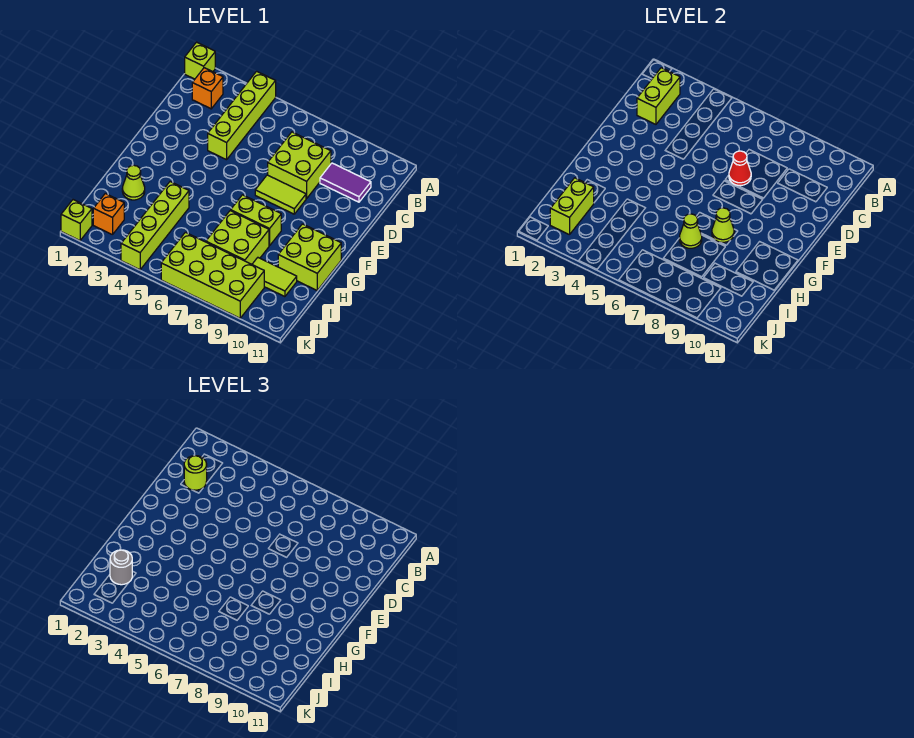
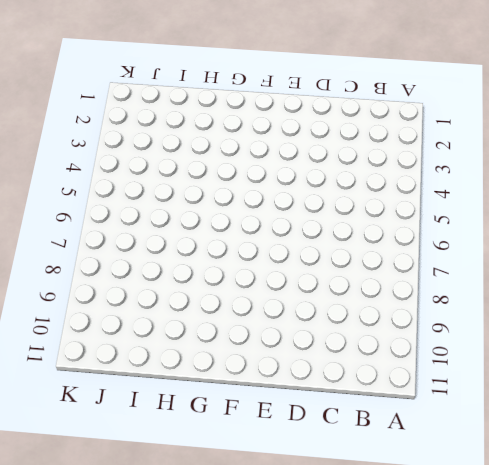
none -> lime 1x1 brick [185,42,215,79]
none -> lime 1x4 brick [208,71,276,160]
none -> orange 1x1 brick [192,68,223,109]

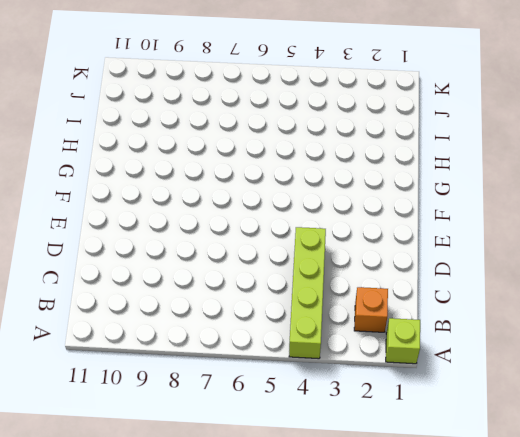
none -> lime 2x2 brick [268,132,331,198]
none -> purple 1x2 tile [320,163,371,202]
none -> lime 1x2 tile [255,175,306,214]

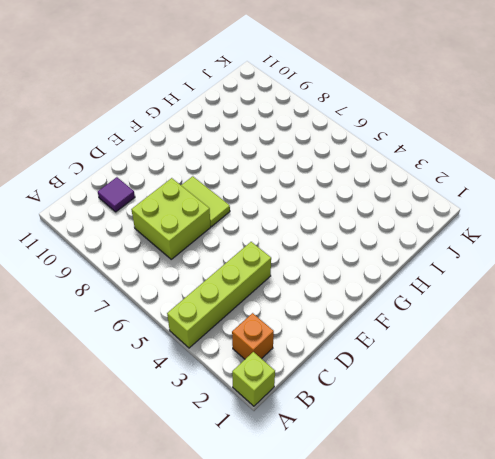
purple 1x1 tile [98,177,135,212] -> purple 1x2 tile [320,163,371,202]
none -> lime 1x2 brick [231,195,281,246]
none -> lime 2x2 brick [278,224,341,290]
none -> lime 1x1 cone [122,165,145,200]

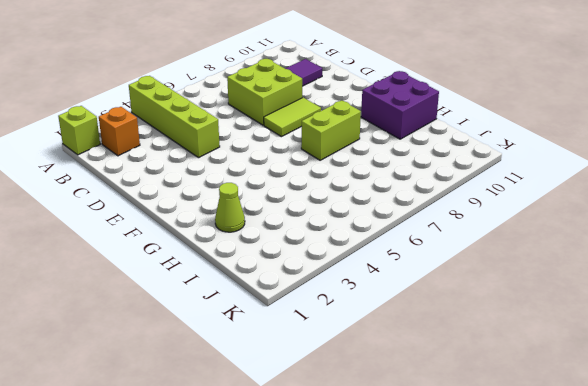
purple 2x2 brick [361,71,439,139] -> lime 2x2 brick [278,224,341,290]
none -> lime 1x4 brick [121,182,189,270]
none -> lime 2x2 brick [206,211,269,264]
none -> lime 1x2 tile [252,258,297,297]

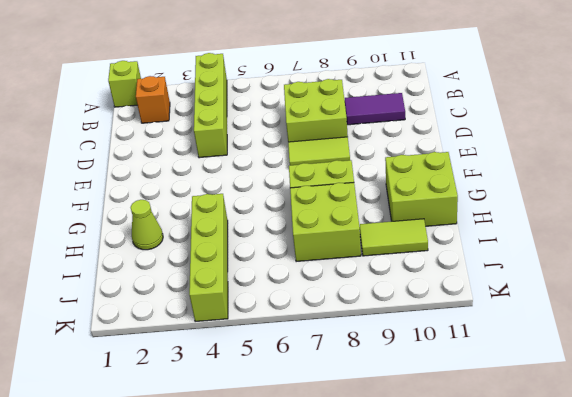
none -> orange 1x1 brick [93,193,124,235]
none -> lime 2x4 brick [161,232,264,318]
none -> lime 1x1 brick [61,200,92,241]

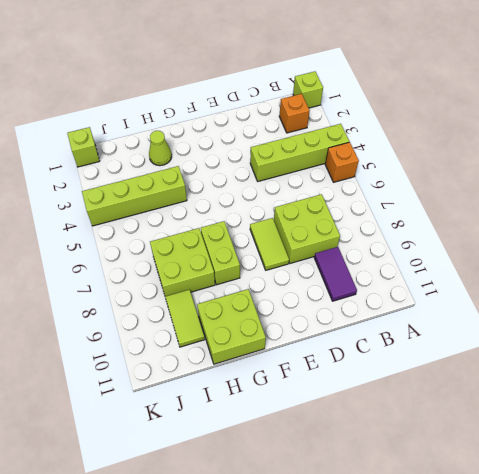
orange 1x1 brick [325,142,359,182] -> orange 1x1 brick moved to [93,193,124,235]
none -> lime 2x4 brick [161,232,264,318]
none -> lime 1x2 brick [637,68,680,124]
none -> red 1x1 cone [729,151,751,186]

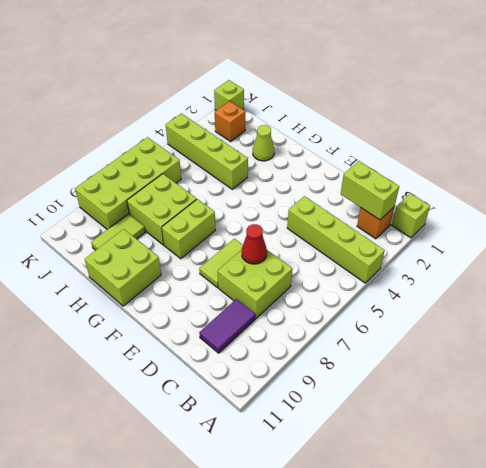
none -> lime 1x1 cone [712,208,734,242]
none -> lime 1x1 cone [679,214,702,248]
none -> lime 1x2 brick [550,178,594,235]

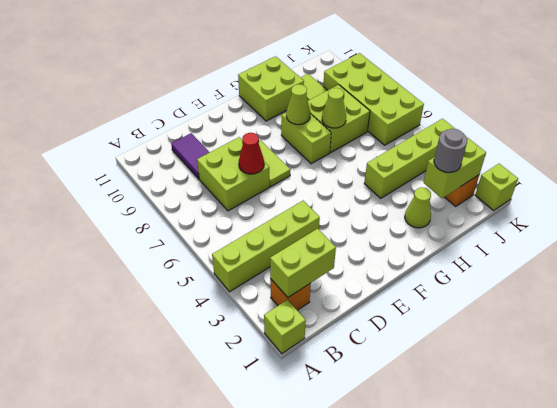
none -> lime 1x1 round brick [184,456,207,490]

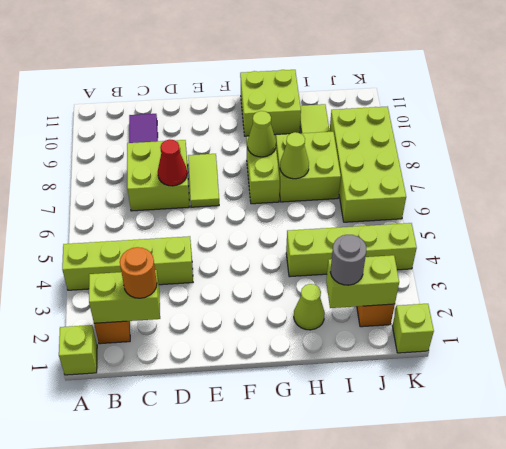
orange 1x1 round brick [120,247,157,298] -> lime 1x1 round brick [184,456,207,490]

